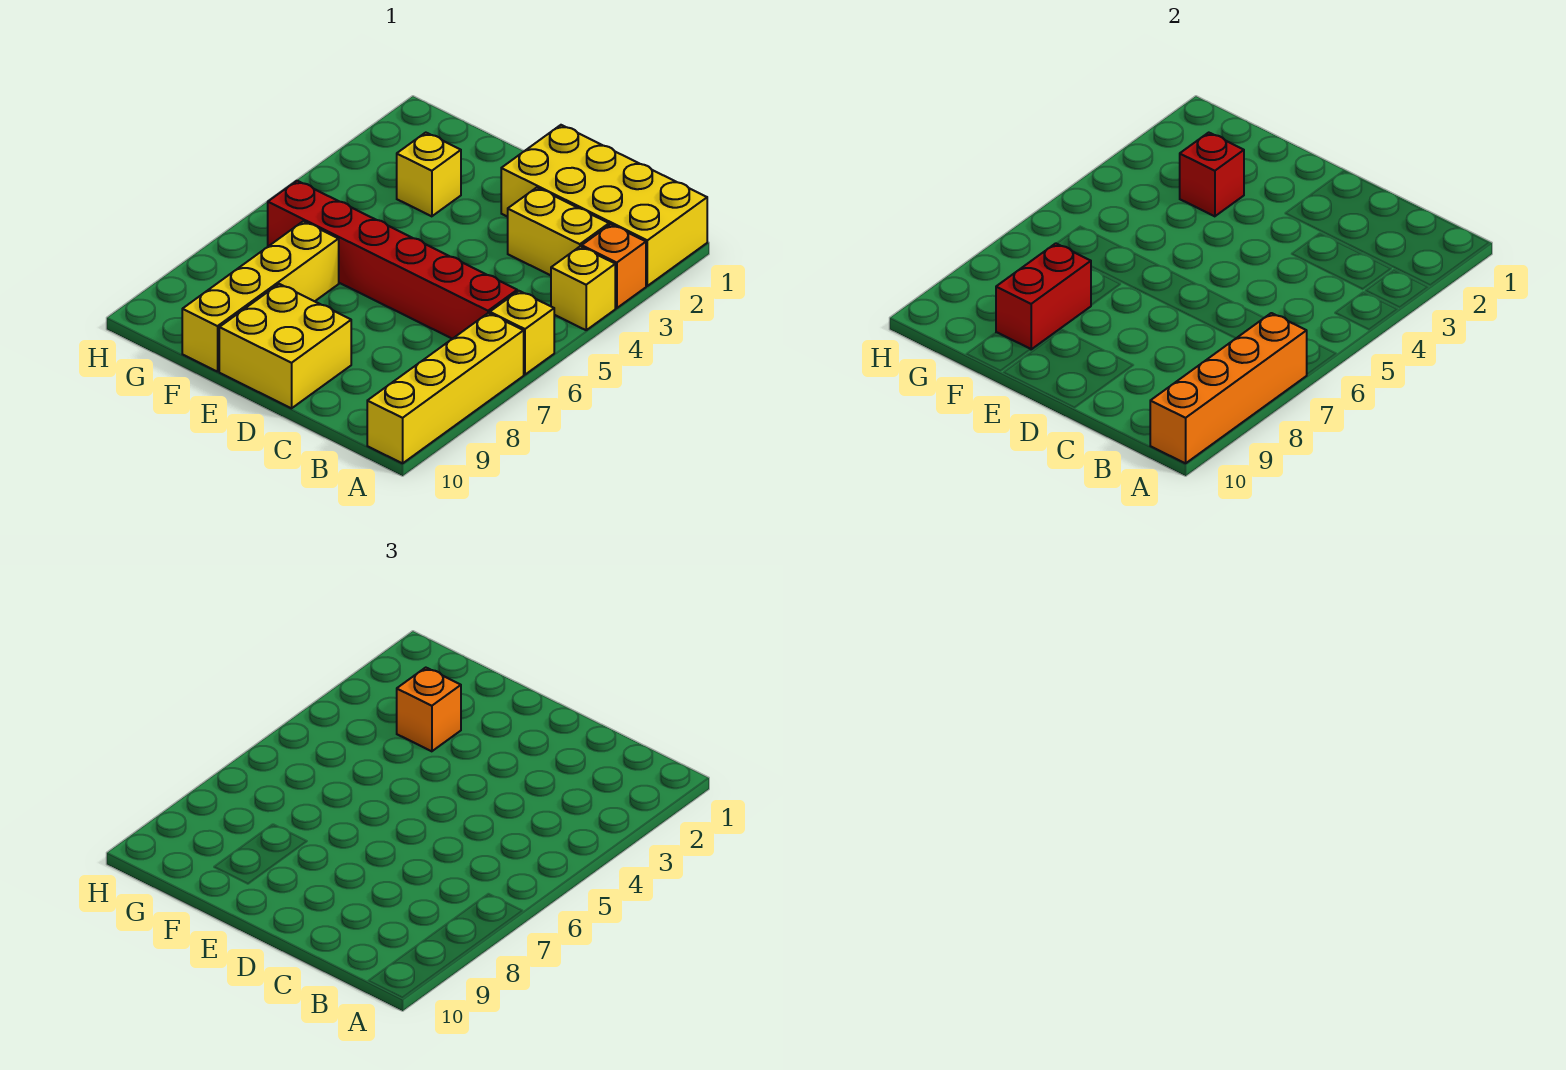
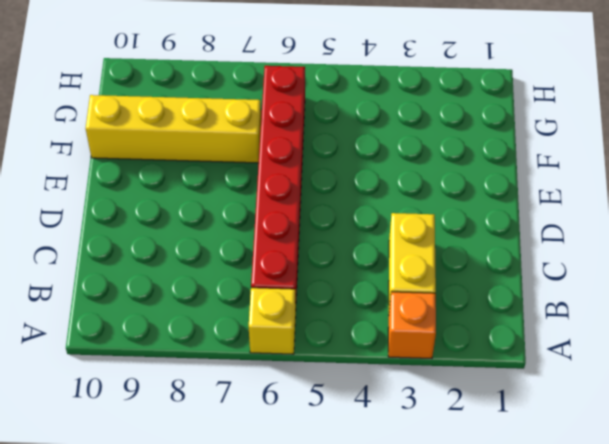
none -> yellow 2x4 brick [501,125,707,286]
none -> yellow 1x1 brick [551,246,615,330]
none -> yellow 1x4 brick [367,313,524,463]

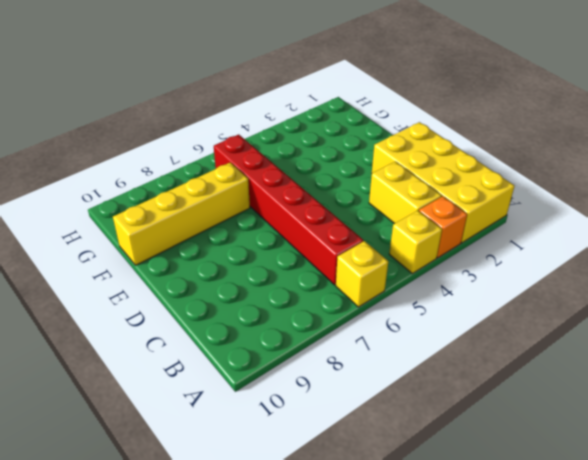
none -> yellow 1x4 brick [367,313,524,463]
none -> yellow 2x2 brick [219,284,351,408]
none -> yellow 1x1 brick [397,133,461,216]

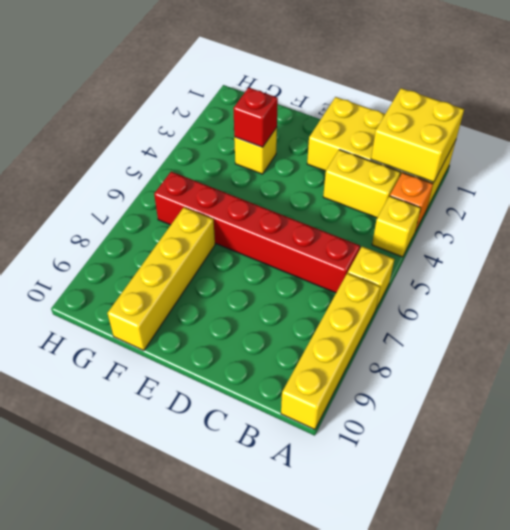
yellow 2x2 brick [371,88,464,182] -> yellow 2x2 brick moved to [219,284,351,408]
none -> orange 1x4 brick [1150,313,1307,463]
none -> red 1x2 brick [996,243,1091,349]
none -> orange 1x1 brick [397,668,461,751]

